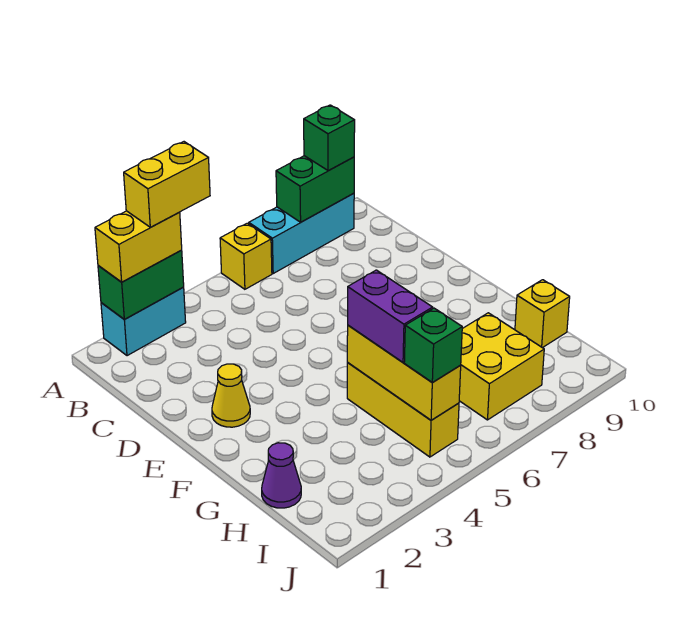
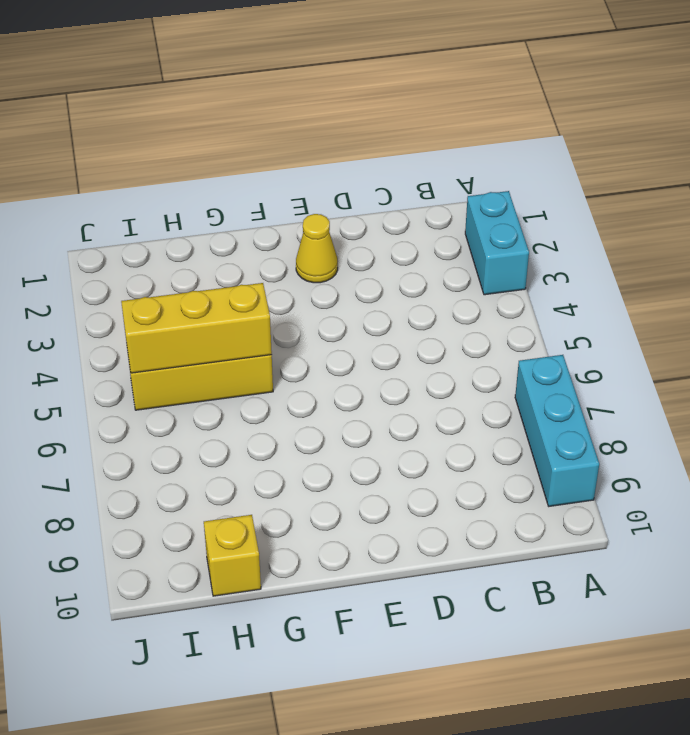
none -> yellow 1x1 brick [220,223,272,289]
none -> purple 1x1 cone [262,443,301,508]
none -> yellow 2x2 brick [459,313,544,420]

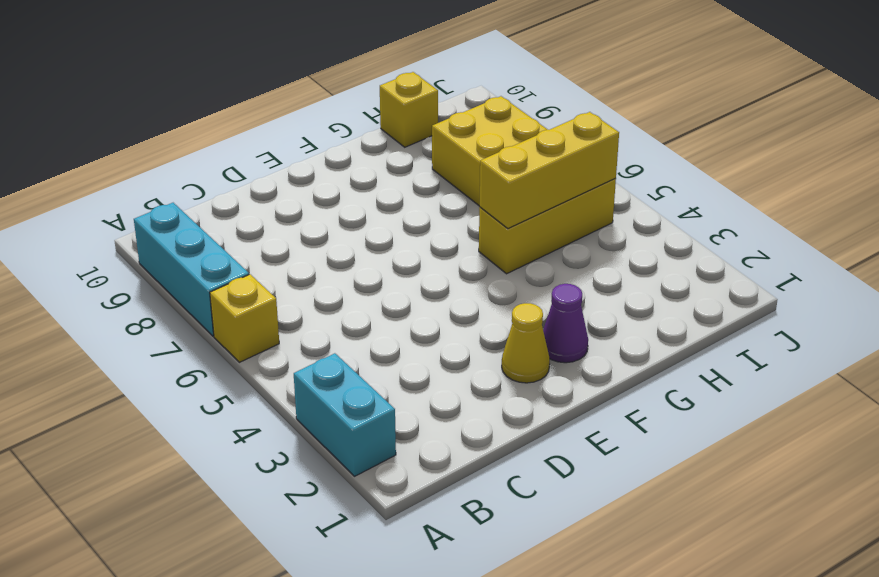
purple 1x1 cone [543,284,588,363] -> purple 1x1 cone moved to [262,443,301,508]
none -> green 1x2 brick [98,250,184,319]
none -> green 1x2 brick [276,156,354,222]
none -> yellow 1x2 brick [95,211,182,282]

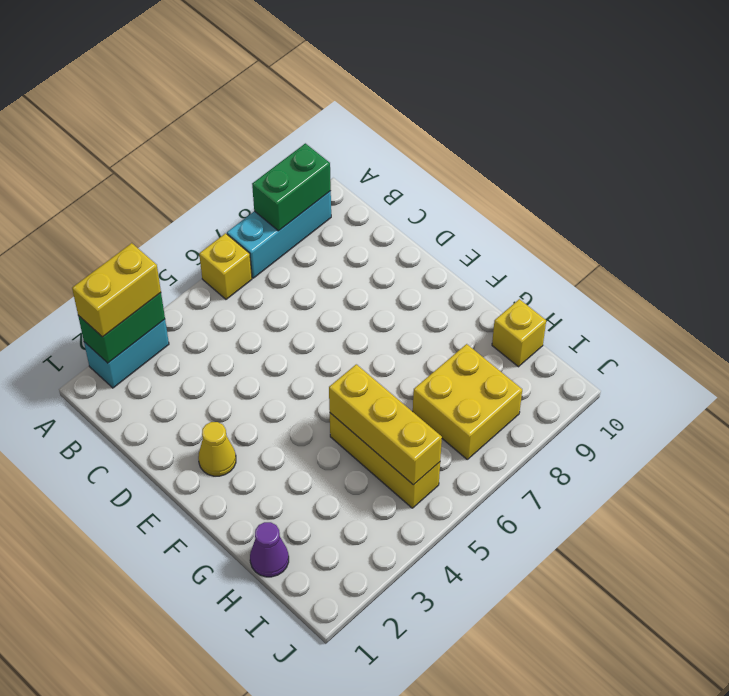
none -> green 1x1 brick [304,105,355,171]
none -> purple 1x2 brick [348,270,433,362]
none -> green 1x1 brick [404,308,462,382]

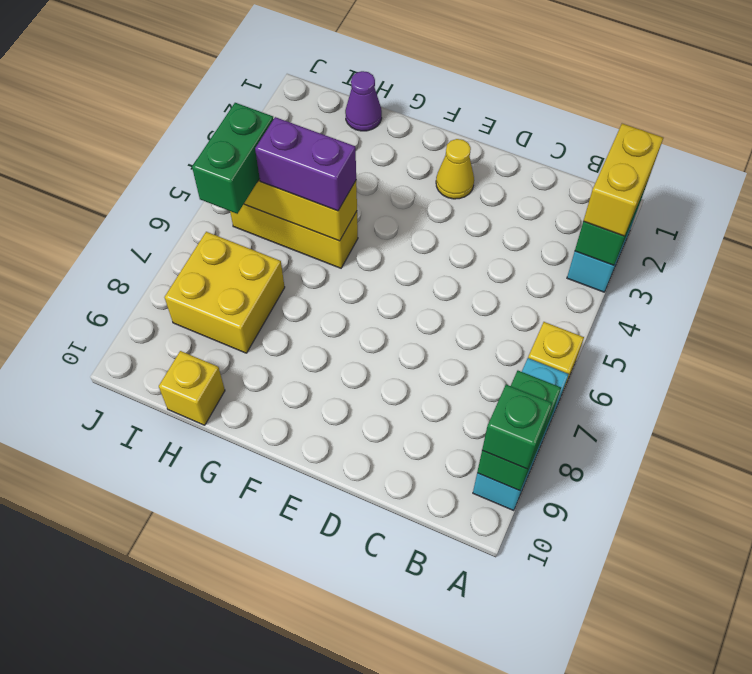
green 1x2 brick [192,103,274,214] -> green 1x1 brick [404,308,462,382]
none -> yellow 1x2 brick [124,142,210,227]

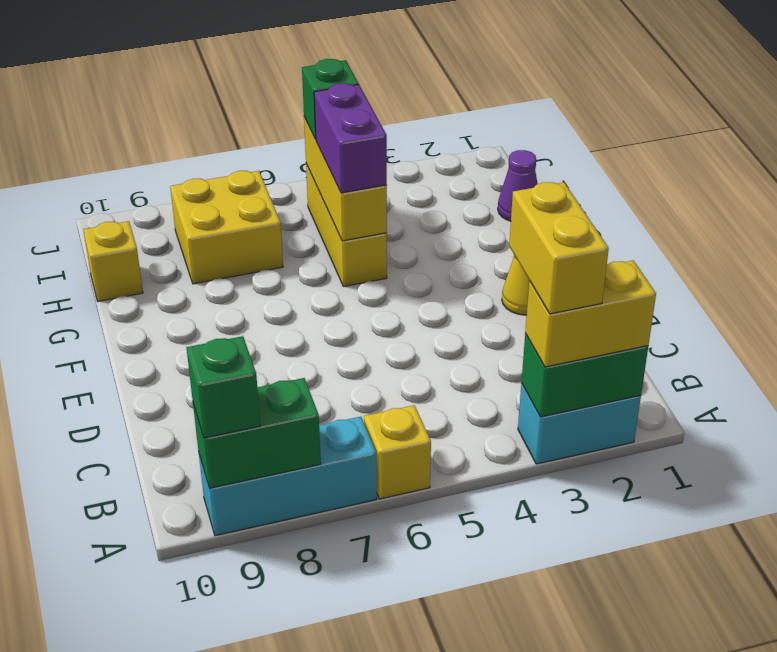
yellow 1x2 brick [509,182,609,314] -> yellow 1x2 brick turned to [124,142,210,227]

